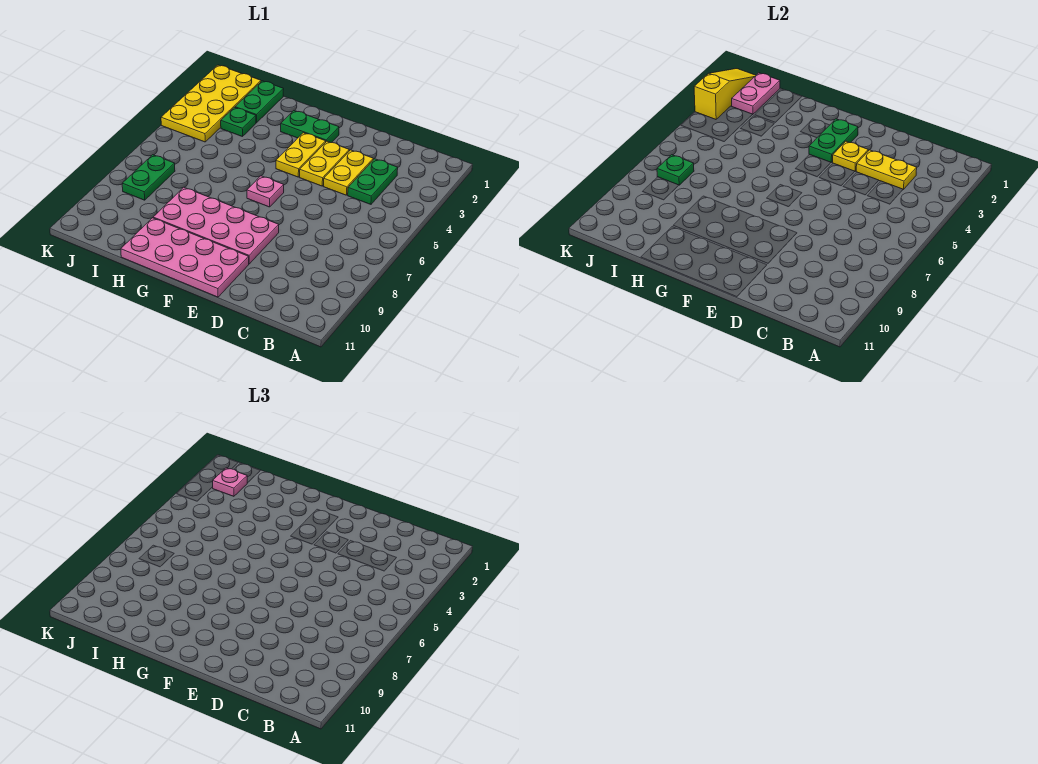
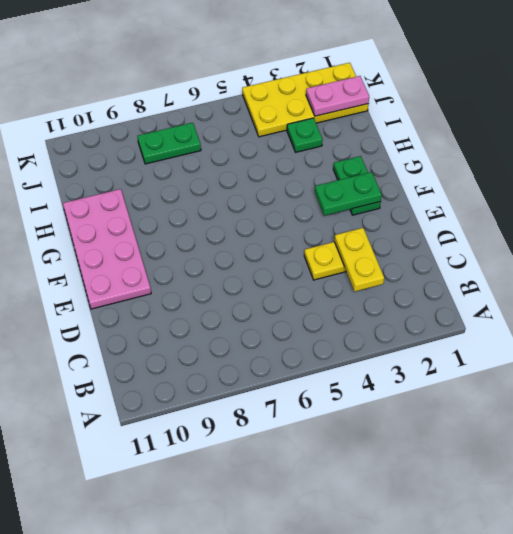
none -> green 1x2 plate [348,159,398,204]
none -> yellow 1x2 plate [300,141,349,186]
none -> pink 2x4 plate [153,187,279,264]

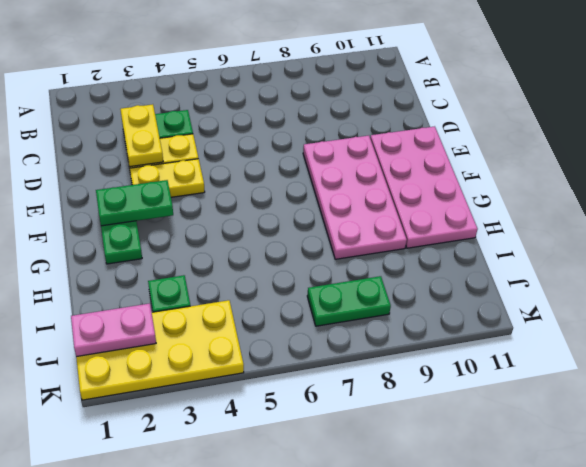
none -> yellow 1x2 plate [276,133,326,177]
none -> pink 1x1 plate [247,176,284,207]
none -> green 1x2 plate [235,81,284,123]

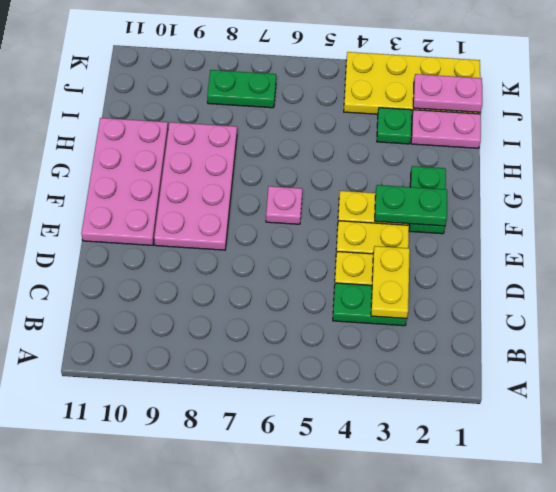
pink 1x2 plate [411,110,481,148] -> green 1x2 plate [235,81,284,123]
none -> yellow 1x1 plate [833,141,868,171]
none -> green 1x1 plate [657,155,694,185]
none -> yellow 1x3 slope [694,69,756,119]

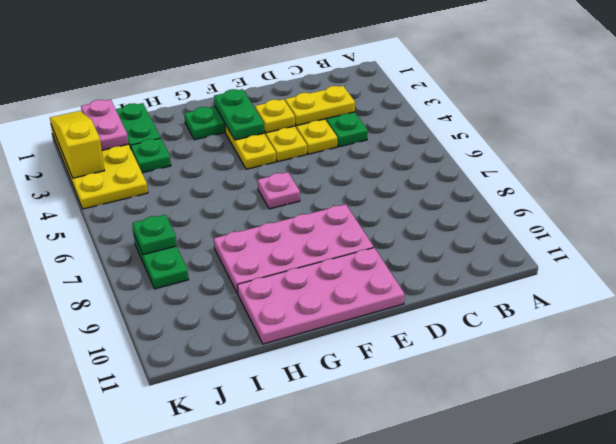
none -> pink 1x1 plate [213,468,247,496]

